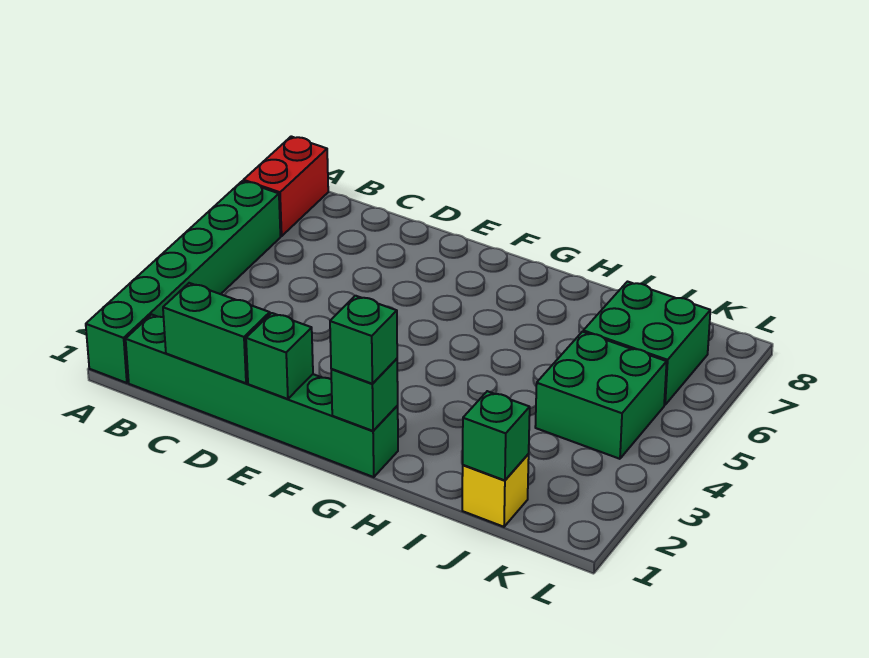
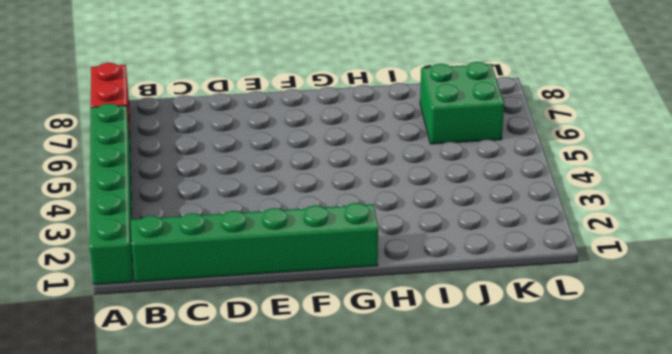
none -> yellow 1x1 brick [462,454,529,527]
none -> green 2x2 brick [535,332,667,459]

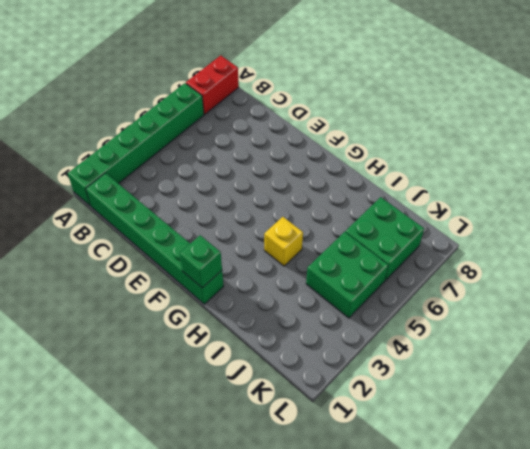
yellow 1x1 brick [264,217,303,266] -> yellow 1x1 brick moved to [462,454,529,527]
none -> green 1x2 brick [163,283,270,383]
none -> green 1x1 brick [246,313,313,399]

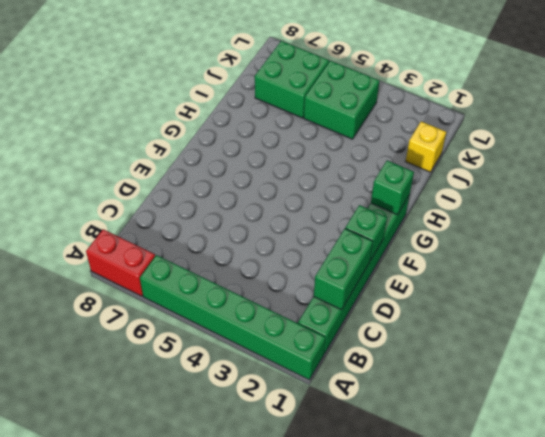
none -> green 1x1 brick [463,391,530,480]
none -> green 1x1 brick [330,296,397,384]

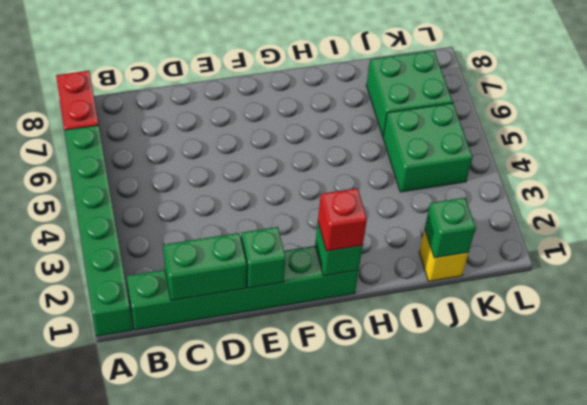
red 1x1 brick [318,188,367,251] -> green 1x1 brick [330,296,397,384]

